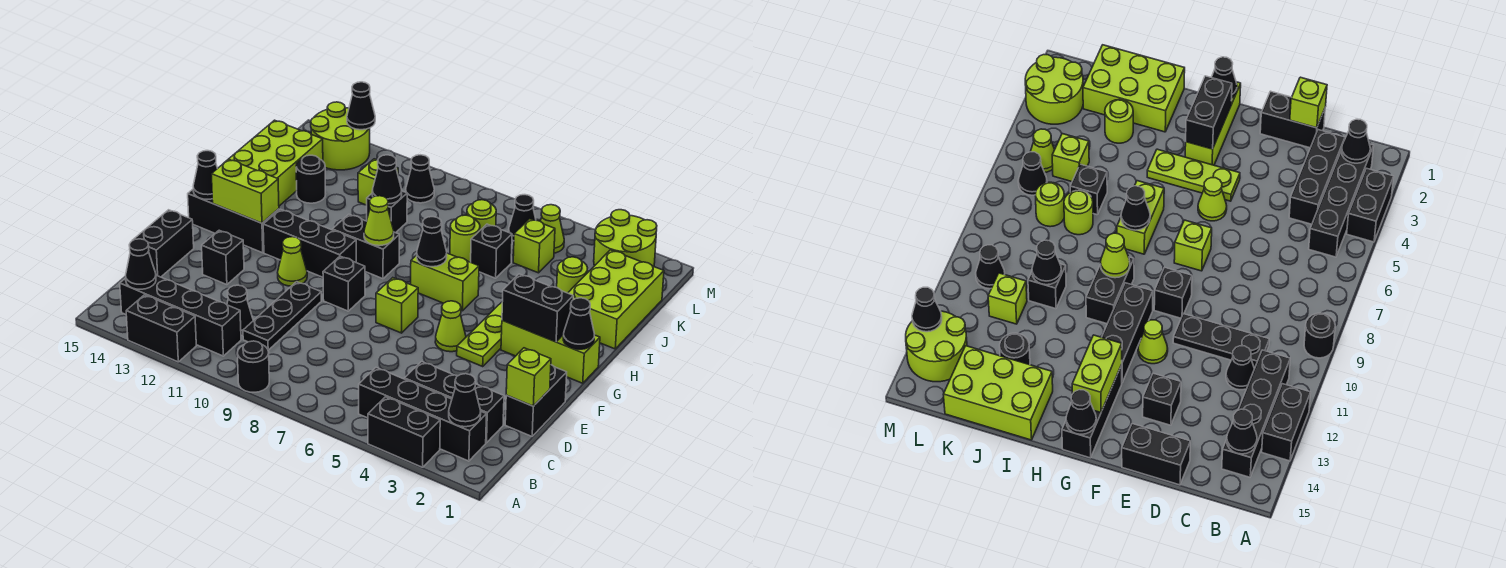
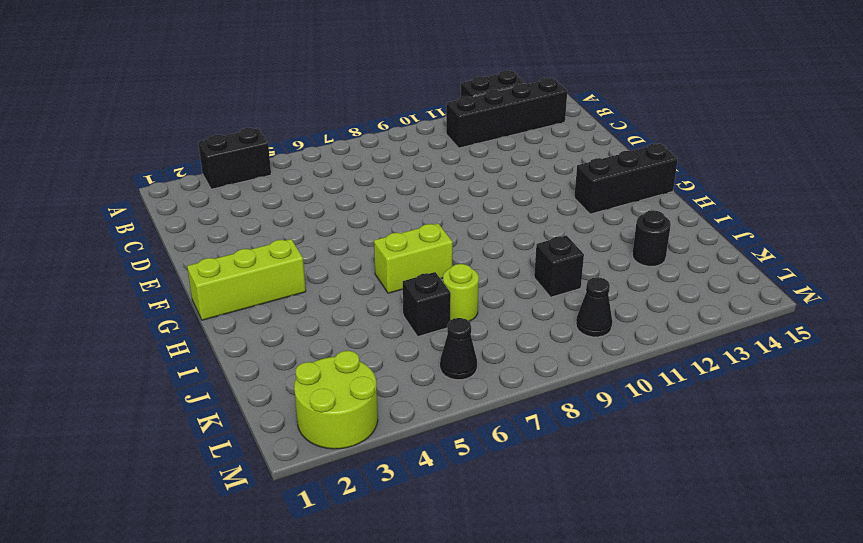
none -> black 1x1 round brick [237,341,269,392]
none -> black 1x4 brick [359,368,487,461]
none -> black 1x3 brick [404,362,504,443]
none -> black 1x3 plate [243,282,321,350]

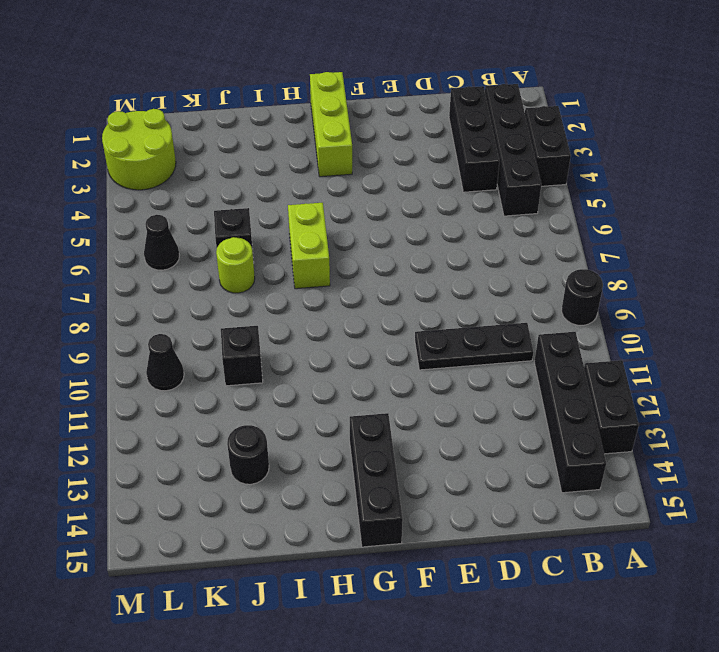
none -> black 1x1 cone [227,285,253,335]
none -> black 1x2 brick [505,365,567,436]
none -> black 1x2 brick [132,210,194,277]
none -> black 1x1 brick [202,230,244,285]

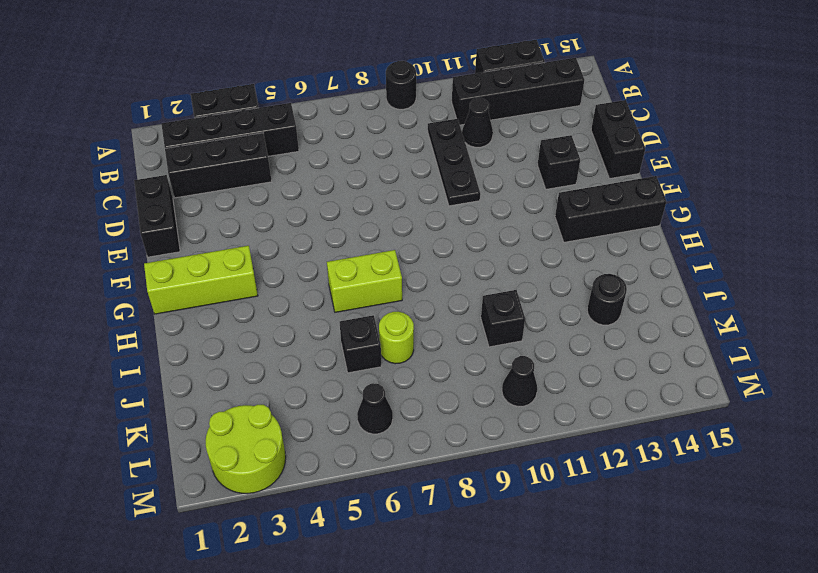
none -> lime 1x3 plate [457,302,502,366]
none -> lime 1x1 cone [435,301,466,352]
none -> lime 1x1 brick [376,278,418,333]
none -> black 1x1 brick [323,256,365,311]

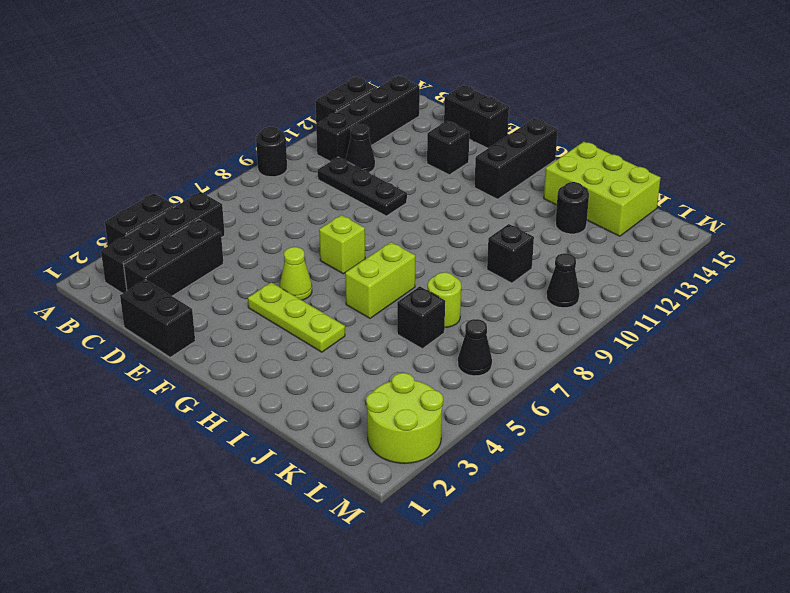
none -> black 1x1 brick [323,256,365,311]
none -> lime 1x1 cone [278,237,307,286]
none -> lime 1x3 brick [501,320,600,383]
none -> black 1x3 brick [263,209,356,277]

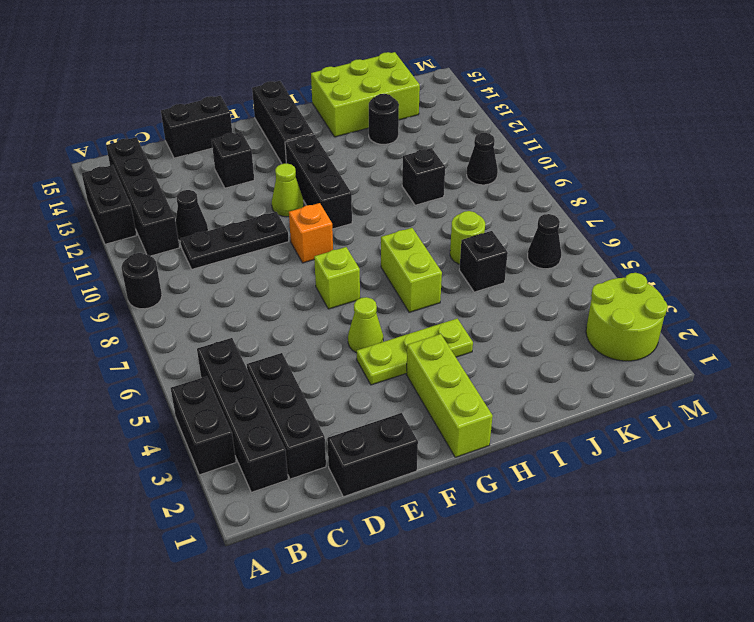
orange 1x1 brick [289,203,333,263] -> black 1x1 brick [323,256,365,311]
none -> black 1x2 brick [332,214,399,279]
none -> lime 2x3 brick [568,250,664,349]
none -> lime 1x1 round brick [557,257,587,293]
none -> lime 1x1 brick [513,219,555,273]

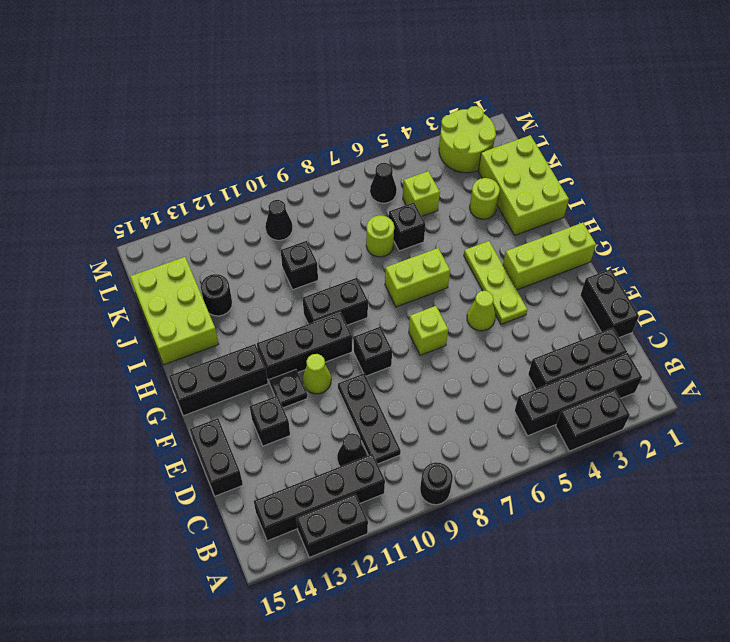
black 1x1 plate [269,370,307,408] -> none
none -> lime 1x1 round brick [467,200,496,230]
none -> lime 1x1 brick [358,159,398,205]
none -> lime 1x1 cone [540,205,564,253]
none -> lime 2x2 round brick [311,102,370,170]

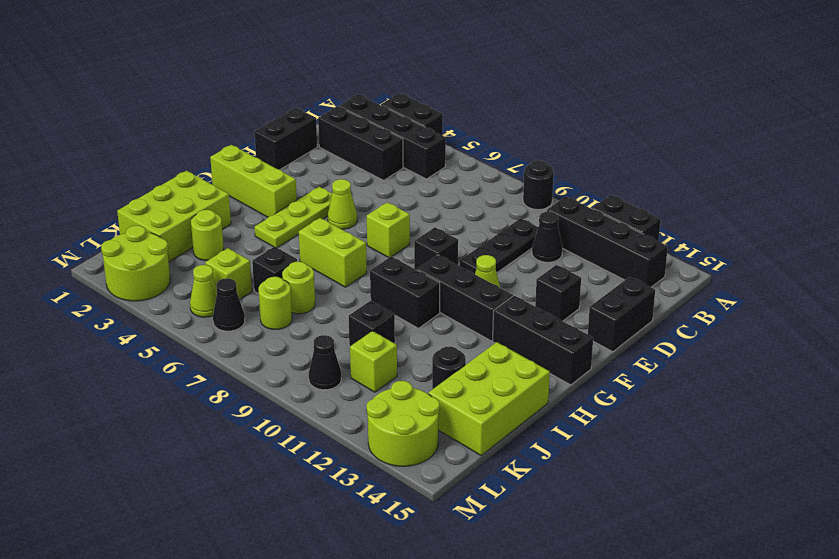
none -> black 1x1 cone [449,374,481,427]
none -> black 1x1 cone [126,239,156,289]
none -> lime 1x1 brick [506,348,551,406]
none -> black 1x1 cone [563,298,594,349]

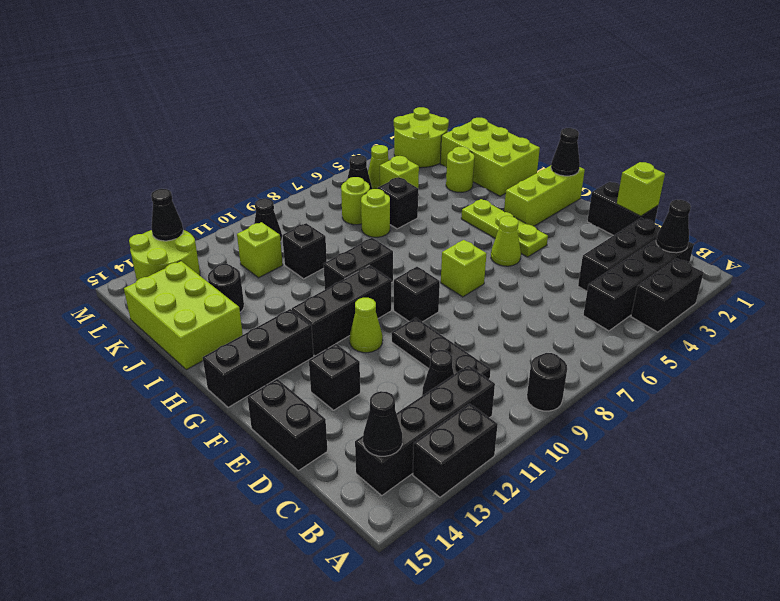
none -> lime 1x2 brick [411,253,479,311]
none -> black 1x2 brick [502,274,573,342]
none -> lime 1x2 brick [211,159,279,223]
none -> black 1x1 cone [193,151,217,199]

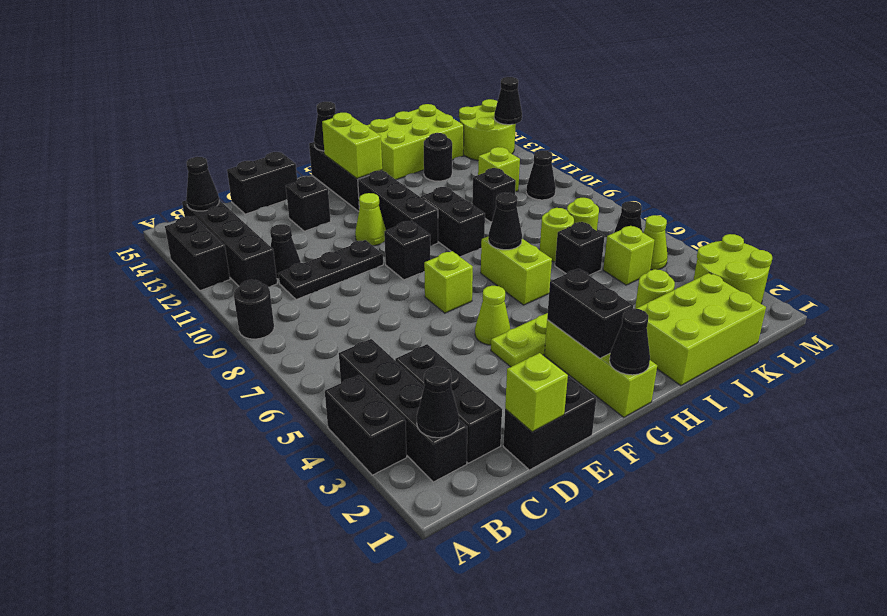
none -> lime 1x1 cone [364,196,394,246]
none -> black 1x1 cone [372,155,402,204]

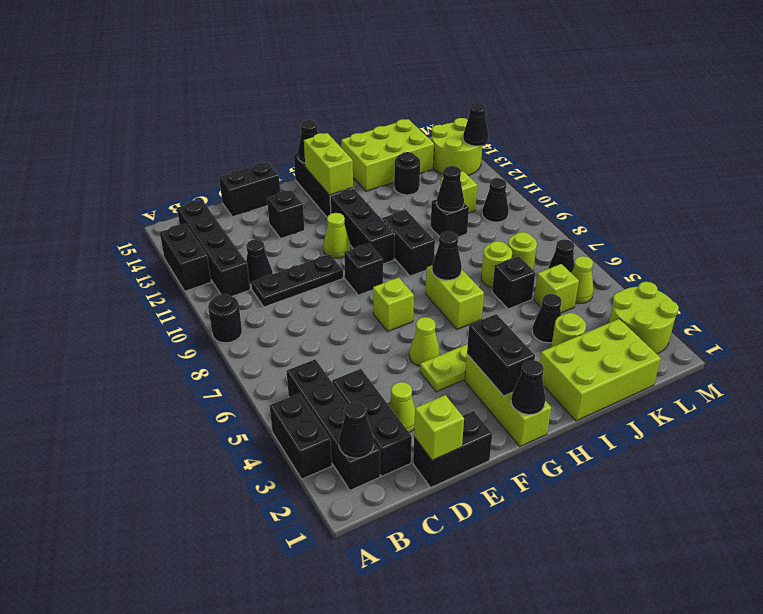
lime 1x1 cone [389,382,415,433] -> lime 1x1 cone moved to [364,196,394,246]
black 1x1 cone [532,294,562,343] -> black 1x1 cone moved to [126,239,156,289]

